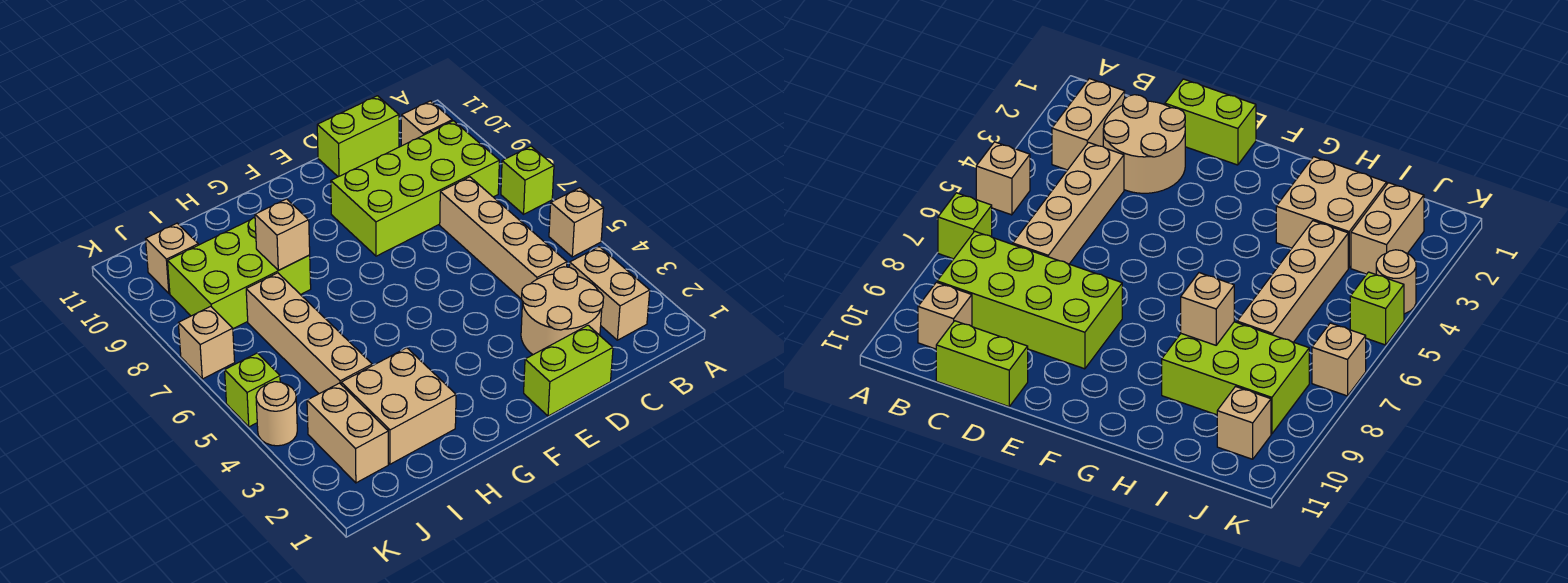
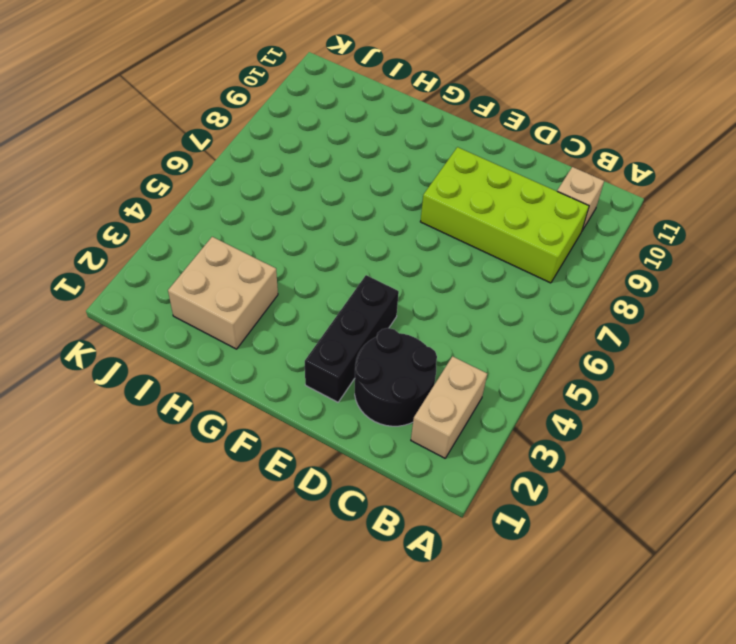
black 2x2 round brick [355,328,437,426] -> tan 2x2 round brick [521,267,604,355]
black 1x3 brick [305,275,399,402] -> none
none -> tan 1x1 brick [549,188,603,257]
none -> lime 1x1 brick [501,146,554,214]
none -> tan 1x4 brick [440,177,567,299]

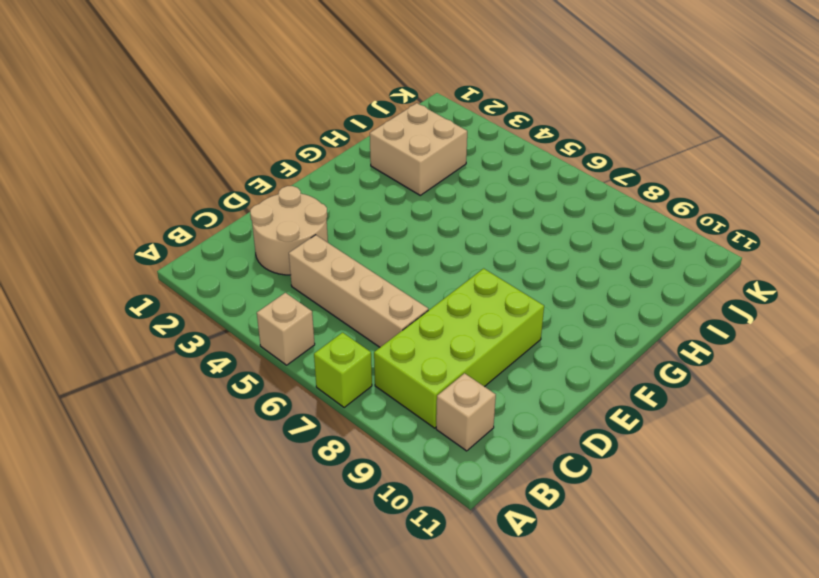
none -> tan 1x2 brick [569,247,650,340]
none -> lime 1x2 brick [317,96,399,177]
none -> lime 1x2 brick [524,325,613,416]

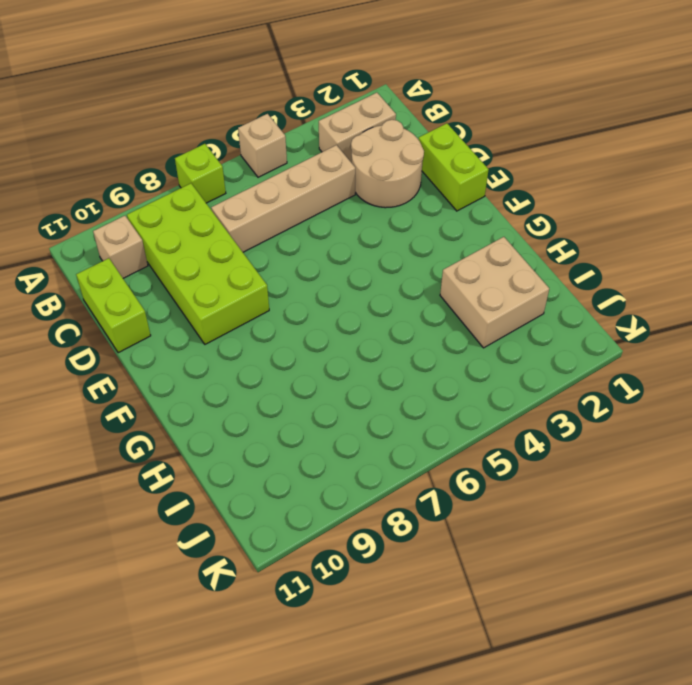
none -> lime 2x3 brick [168,218,311,329]
none -> tan 1x4 brick [246,273,372,394]
none -> tan 1x2 brick [307,383,388,483]

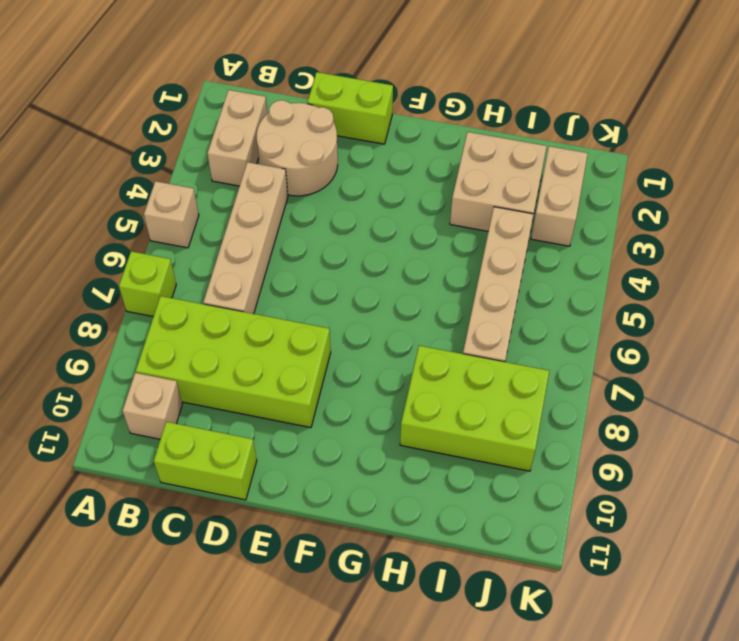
none -> tan 1x1 brick [146,223,198,293]
none -> tan 1x1 round brick [256,382,297,446]
none -> lime 1x1 brick [225,353,280,427]

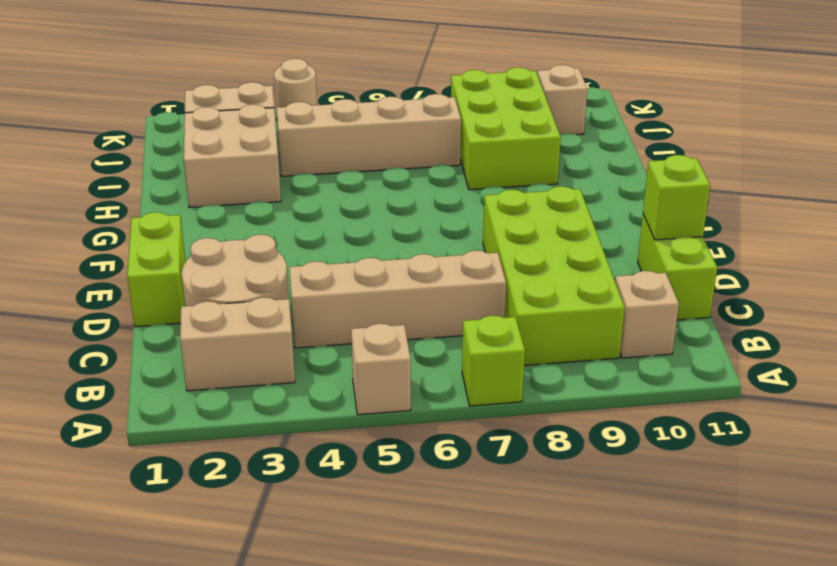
lime 1x1 brick [643,155,710,240] -> lime 1x1 brick moved to [225,353,280,427]
none -> tan 1x1 brick [178,306,235,379]
none -> tan 1x1 brick [255,199,310,270]

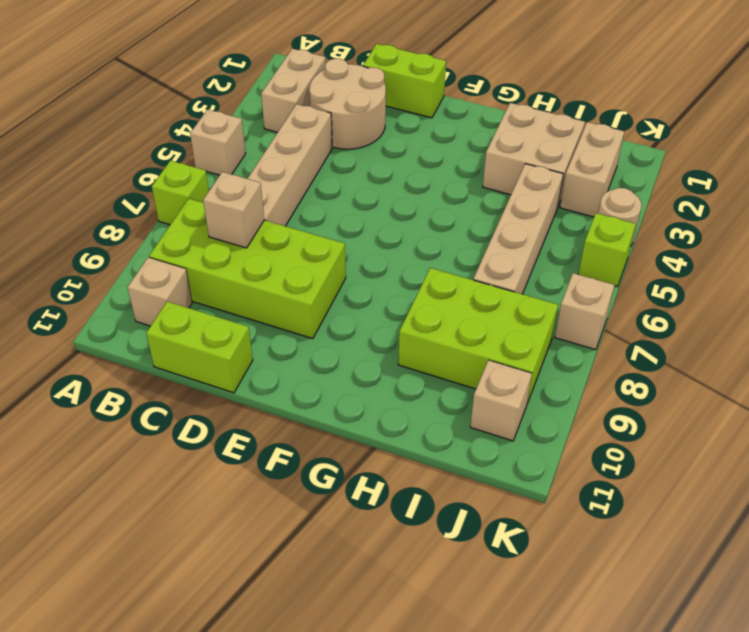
tan 1x1 brick [203,172,264,248] -> tan 1x1 brick moved to [255,199,310,270]

